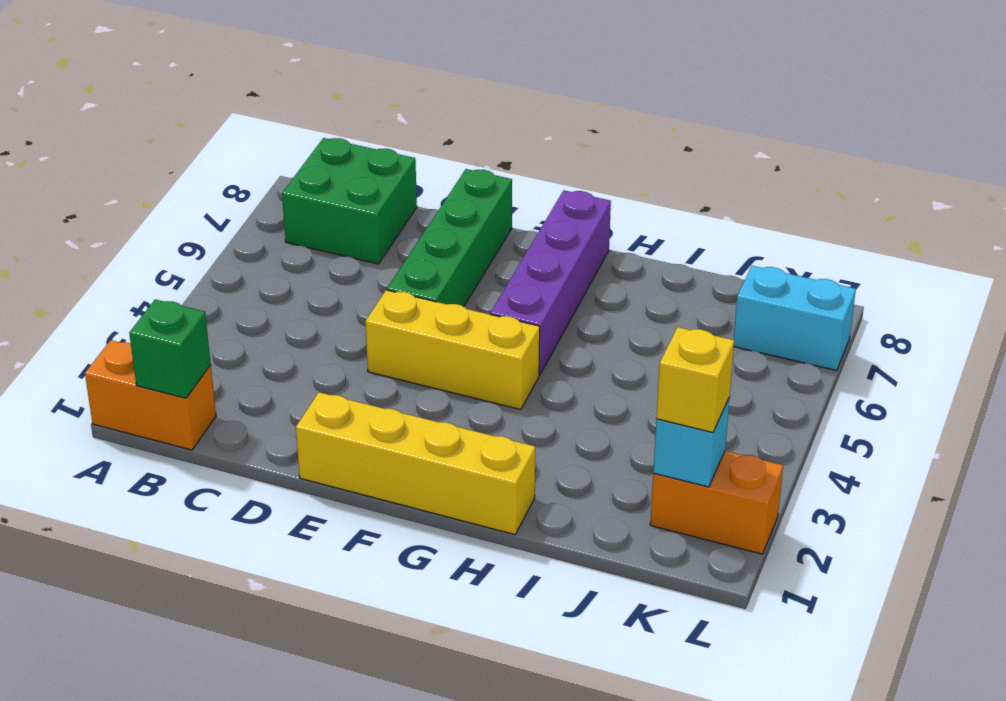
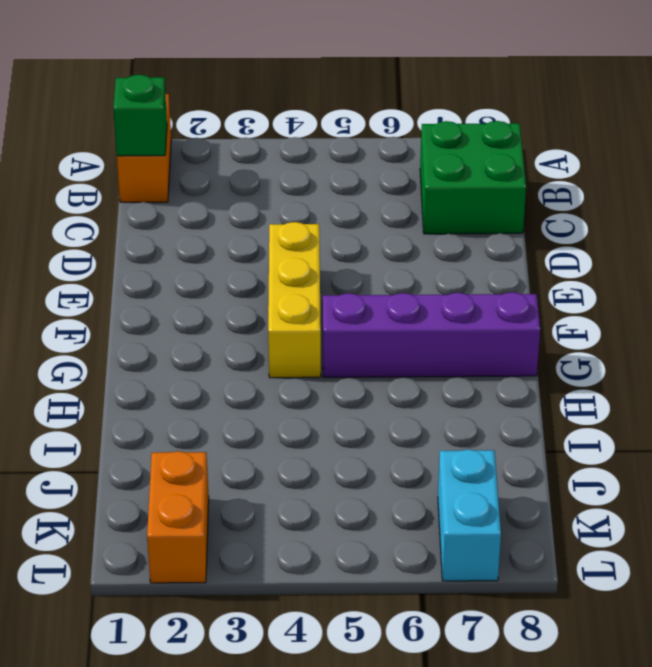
none -> yellow 1x4 brick [296,392,535,535]
none -> green 1x4 brick [387,169,512,307]

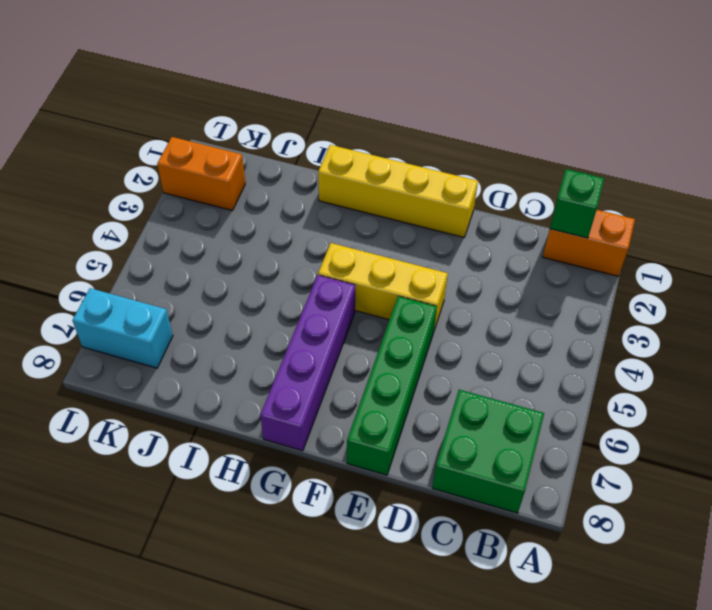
none -> cyan 1x1 brick [653,397,730,487]
none -> yellow 1x1 brick [656,327,734,433]

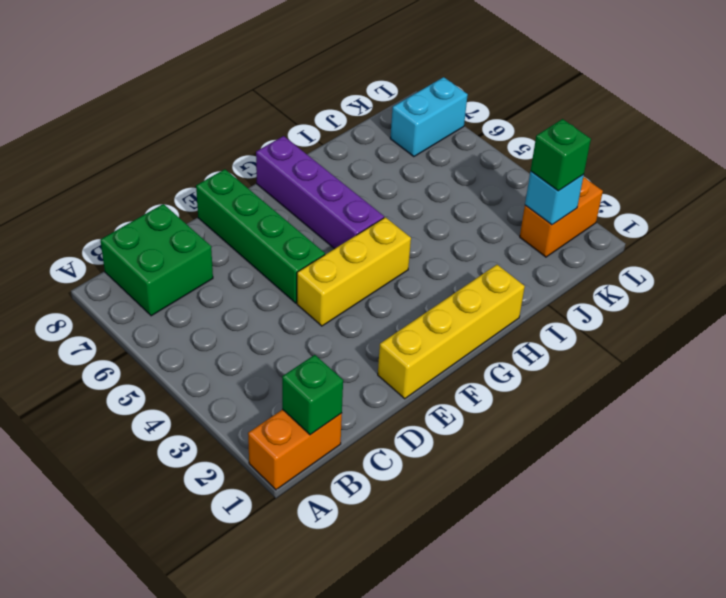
green 1x1 brick [531,119,591,191] -> yellow 1x1 brick [656,327,734,433]

